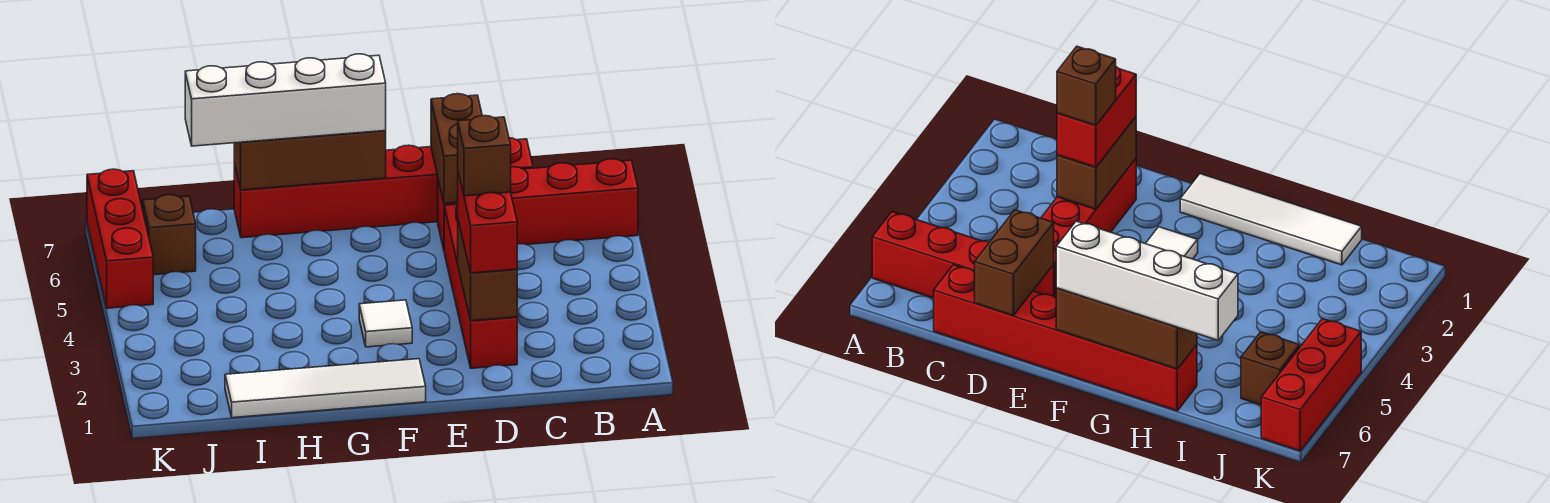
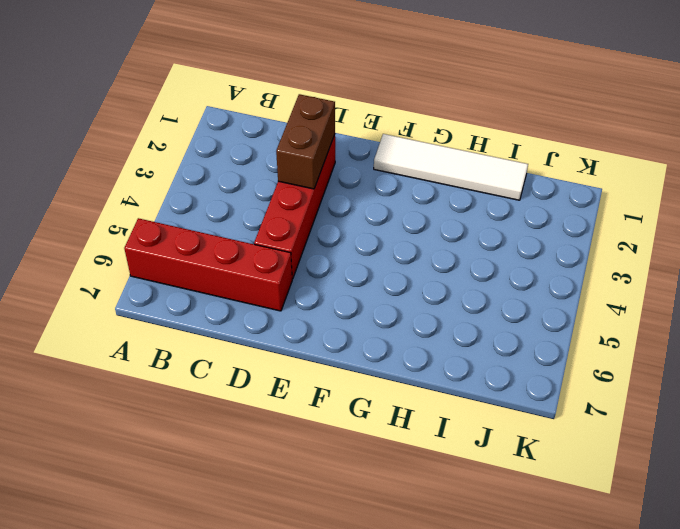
none -> red 1x6 brick [234,138,533,238]
none -> white 1x1 tile [359,300,412,347]
none -> brown 1x1 brick [143,195,196,275]

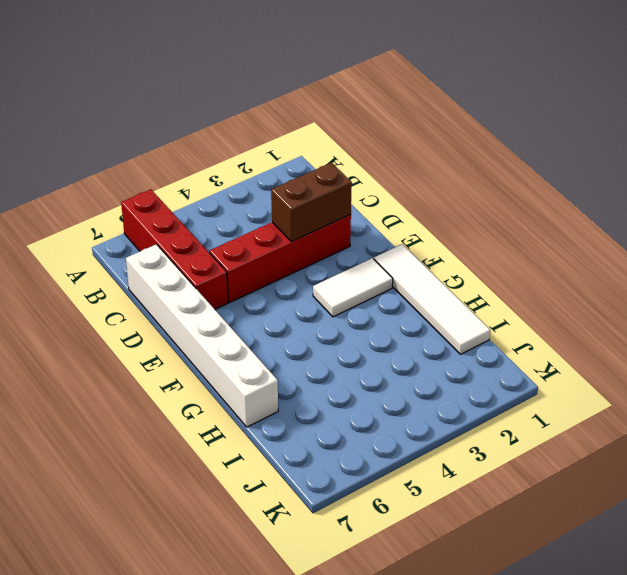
white 1x6 brick [126,244,278,427] -> red 1x6 brick [234,138,533,238]
white 1x2 tile [313,258,393,317] -> white 1x1 tile [359,300,412,347]
none -> brown 1x1 brick [143,195,196,275]
none -> red 1x3 brick [87,169,153,308]
none -> brown 1x2 brick [431,94,482,203]

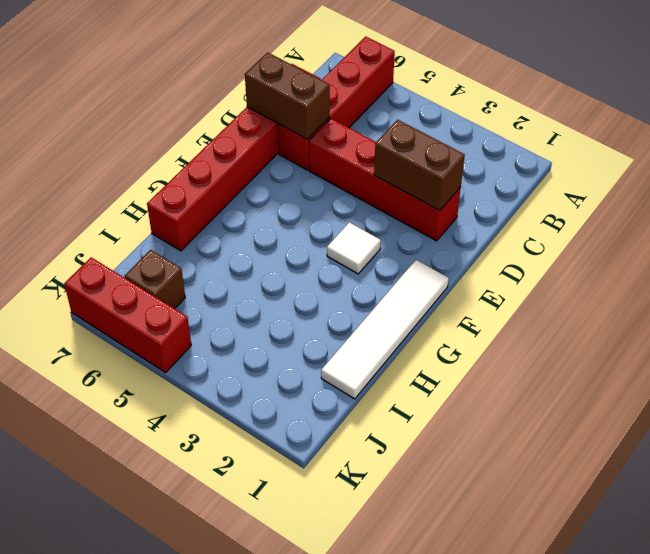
none -> brown 1x3 brick [234,131,386,190]
none -> red 1x2 brick [458,173,517,273]
none -> white 1x4 brick [185,54,386,146]

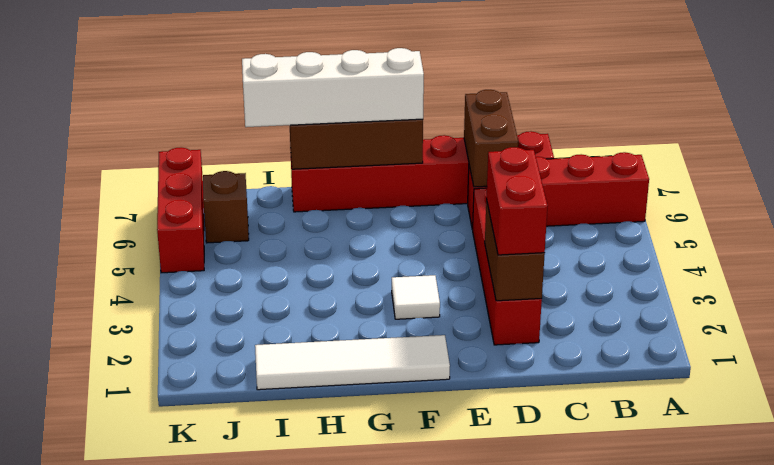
none -> brown 1x1 brick [458,116,511,196]

